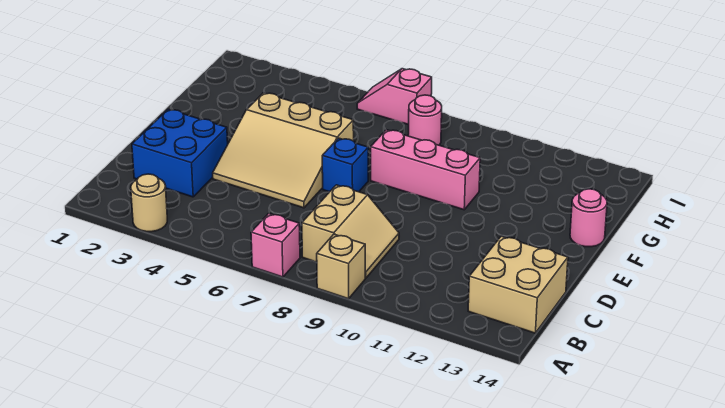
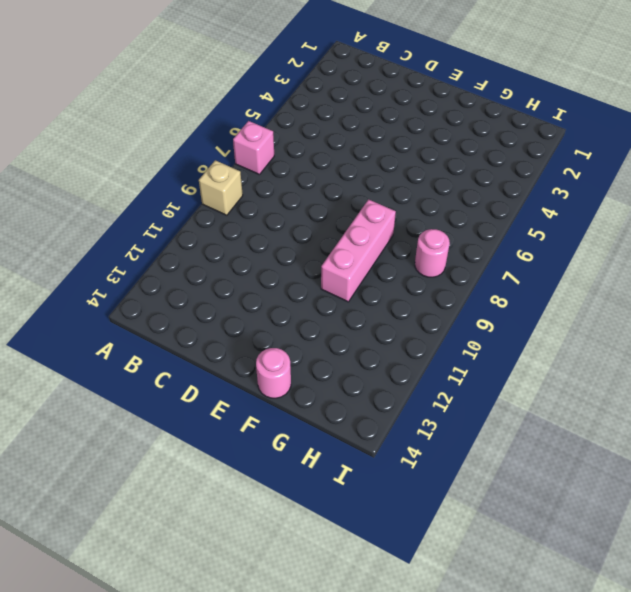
none -> tan 1x1 round brick [131,174,167,232]
none -> tan 2x2 slope [302,185,399,278]
none -> tan 2x2 brick [468,236,568,333]

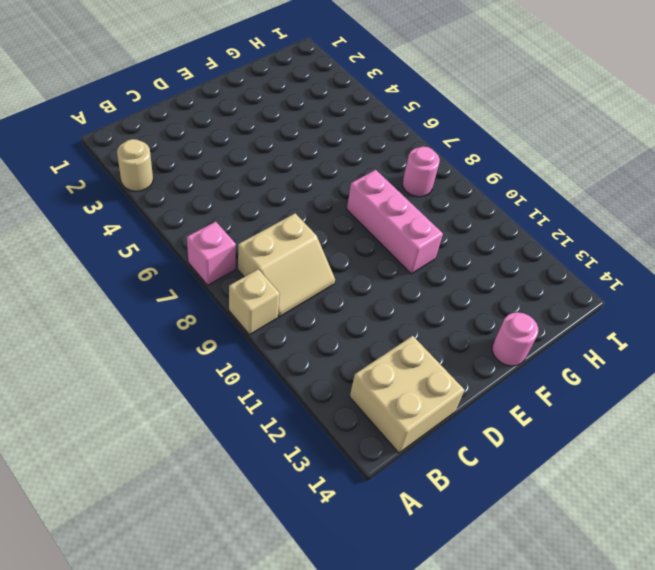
none -> blue 2x2 brick [132,109,228,197]
none -> tan 3x3 slope [213,93,354,208]
none -> blue 1x1 brick [322,138,368,192]

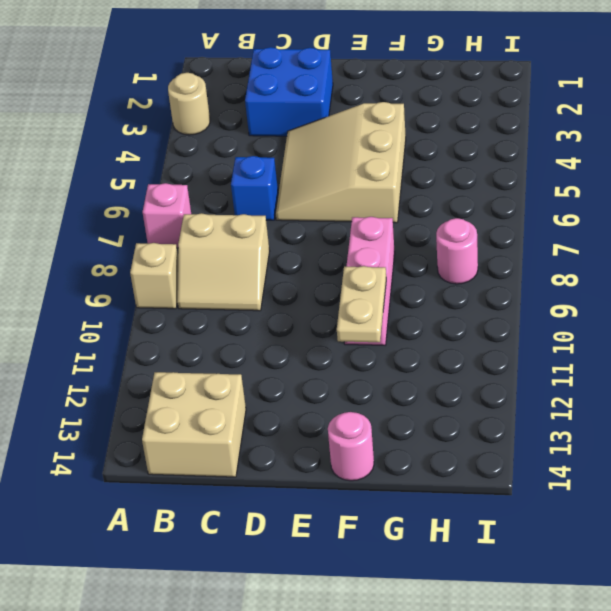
blue 1x1 brick [231,156,278,220] -> blue 1x1 brick moved to [322,138,368,192]
tan 1x2 plate [337,266,386,342] -> none
none -> pink 1x2 slope [357,69,432,125]

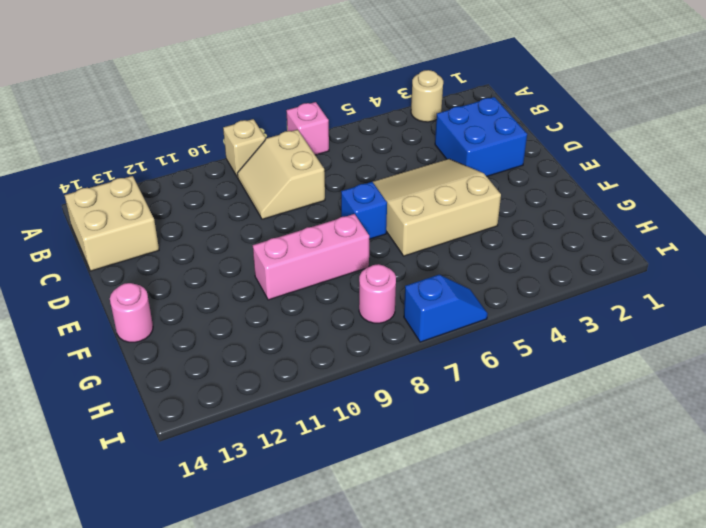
blue 1x2 slope [404,275,488,342] -> pink 1x2 slope [357,69,432,125]

